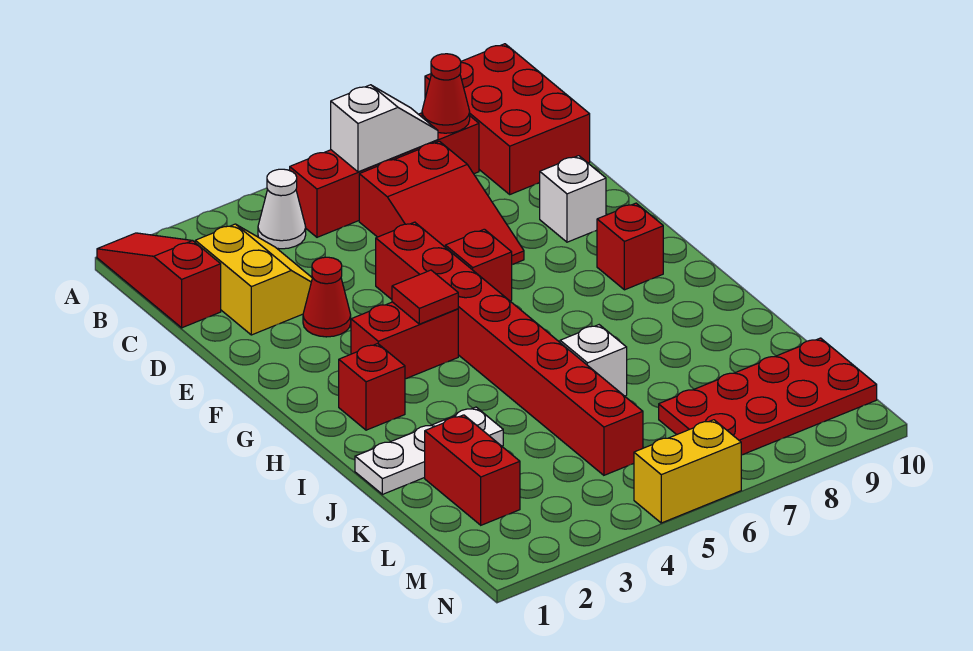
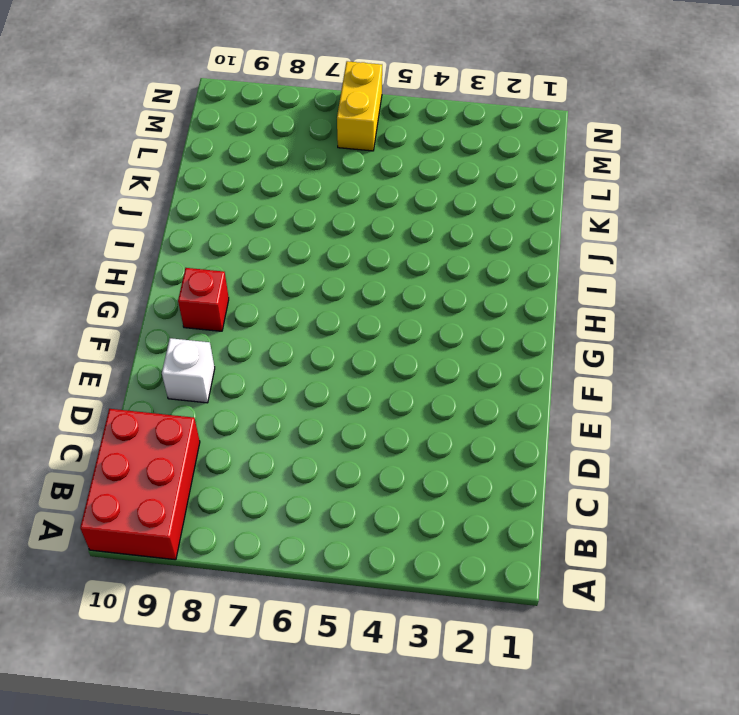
yellow 1x2 brick [337,61,382,151] -> yellow 1x2 brick turned to [634,420,741,523]
none -> red 1x3 slope [97,233,221,328]
none -> white 1x1 cone [258,169,306,249]
none -> red 1x4 brick [290,113,479,237]

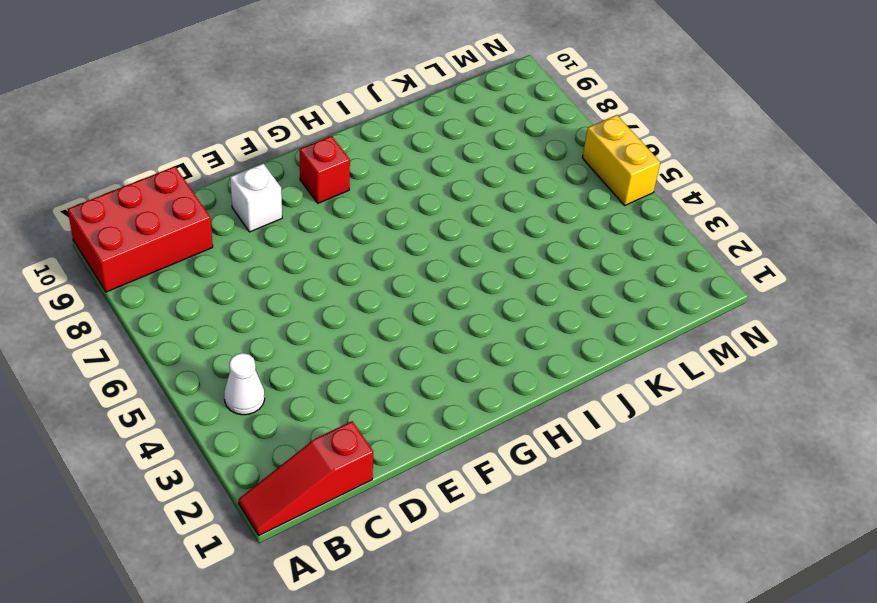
none -> red 1x4 brick [290,113,479,237]
none -> yellow 2x2 slope [195,224,312,335]
none -> red 2x3 slope [359,141,524,265]

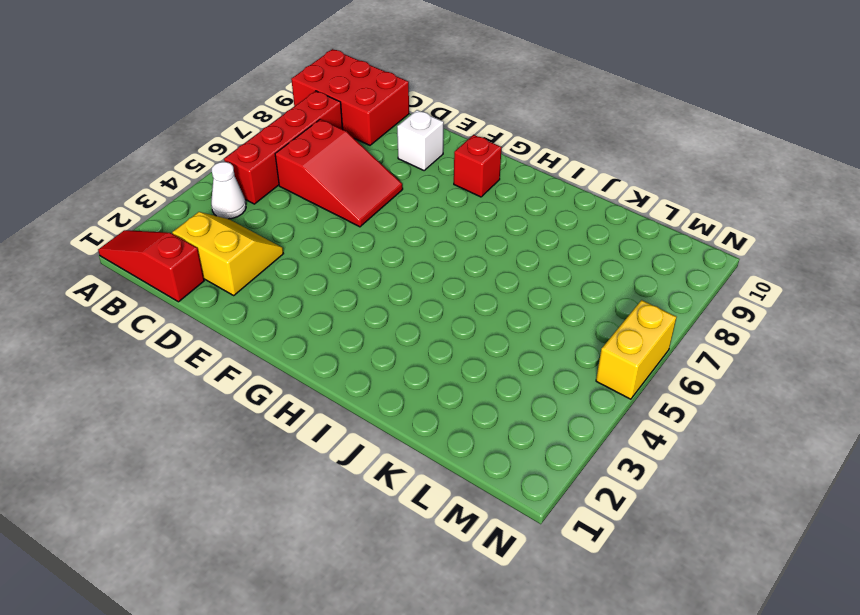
none -> red 1x1 cone [303,257,351,337]
none -> red 1x8 brick [376,222,643,475]
none -> red 1x1 brick [445,229,512,301]

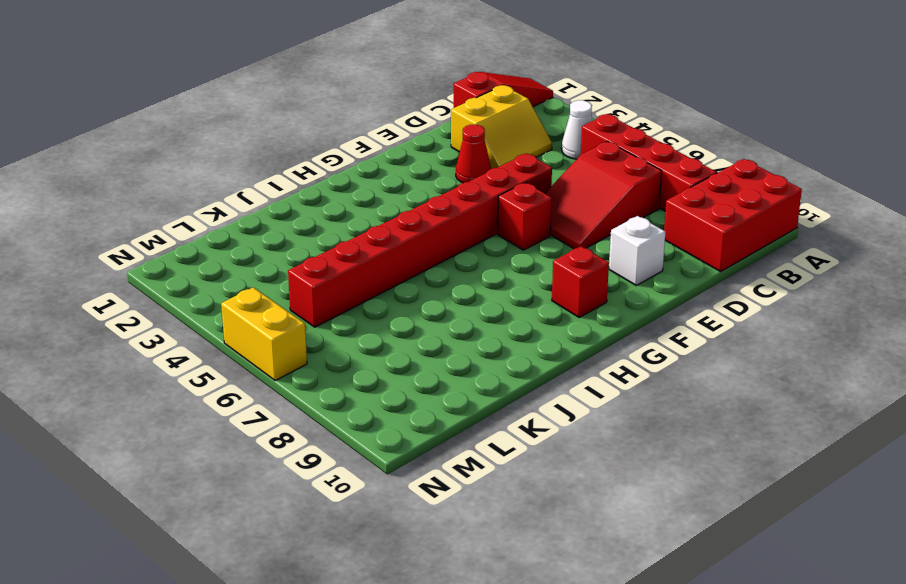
none -> red 1x2 brick [351,302,458,379]
none -> red 1x1 brick [339,344,405,430]
none -> white 1x3 plate [355,407,503,494]

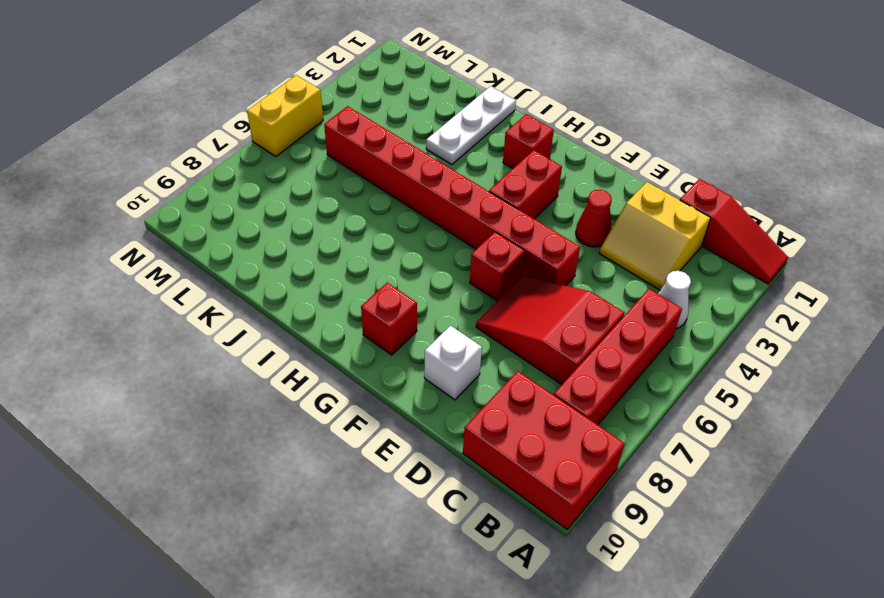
none -> white 1x1 brick [560,325,627,396]
none -> red 1x2 brick [425,415,520,525]
none -> red 2x4 plate [659,338,877,455]

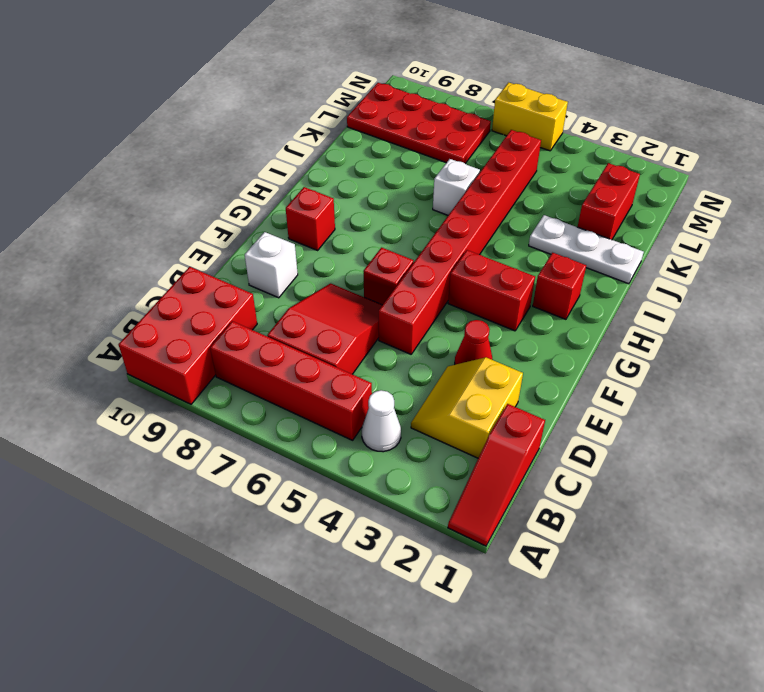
none -> white 1x2 slope [331,85,438,172]
none -> red 1x1 cone [422,54,470,133]
none -> red 1x1 tile [392,270,458,324]

